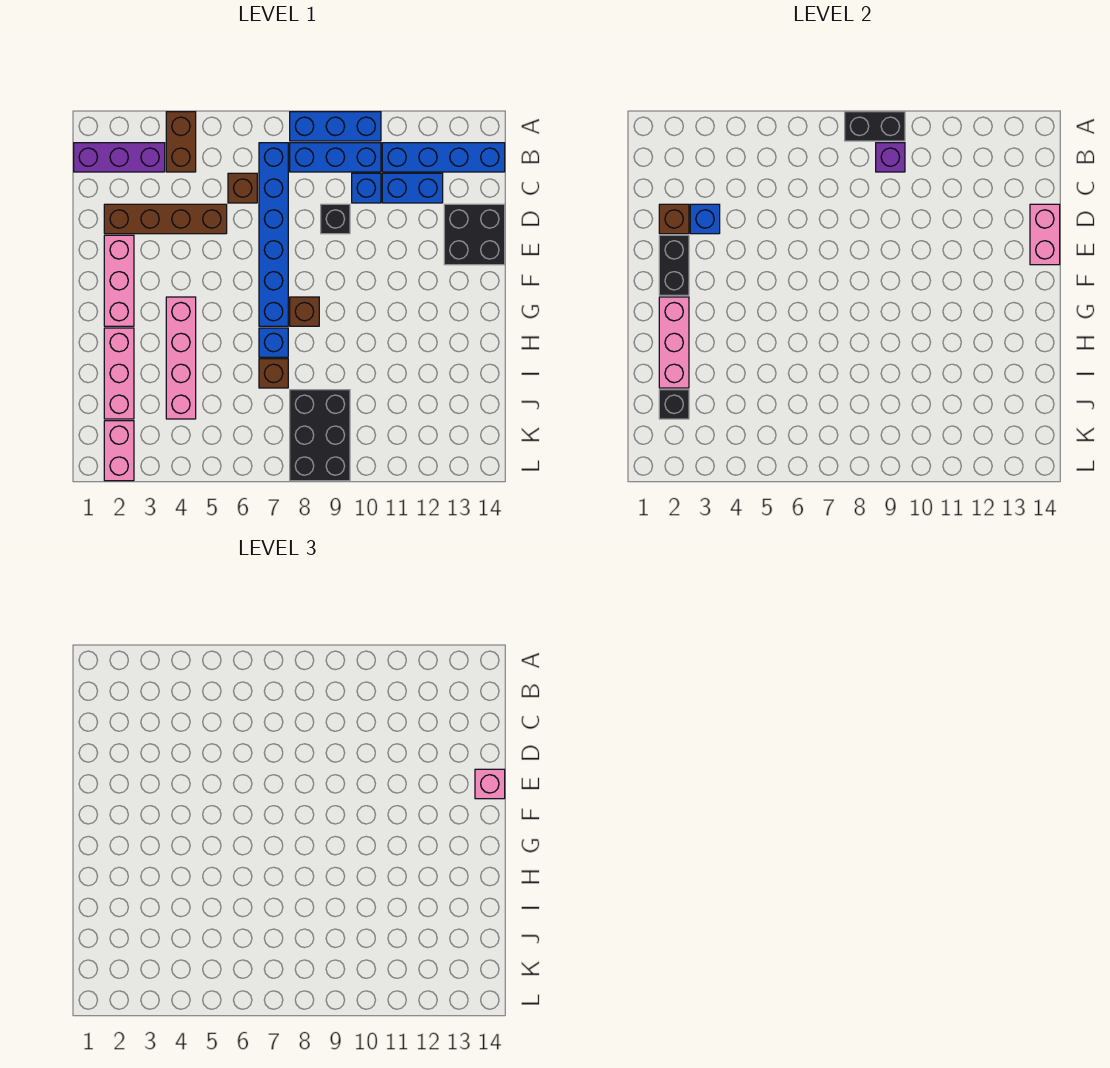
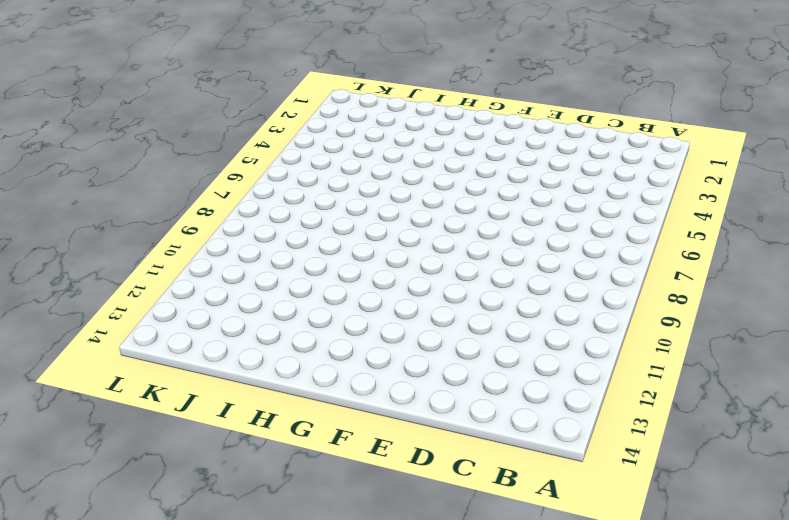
none -> brown 1x2 brick [166,112,196,172]
none -> blue 1x3 brick [290,112,381,141]
none -> purple 1x3 brick [74,143,165,172]

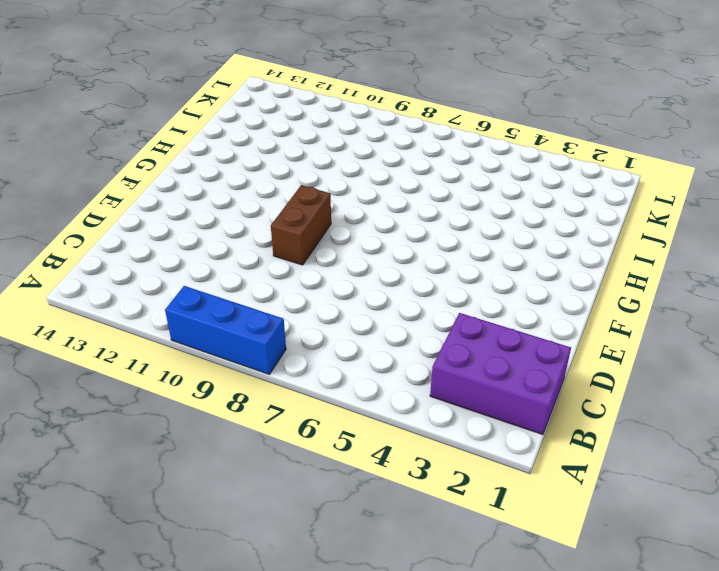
purple 2x3 brick [430,313,571,435] -> purple 1x3 brick [74,143,165,172]
brown 1x2 brick [271,185,331,265] -> brown 1x2 brick moved to [166,112,196,172]
none -> blue 1x6 brick [259,143,288,326]
none -> blue 1x3 brick [290,143,381,172]
none -> blue 1x4 brick [382,143,505,172]

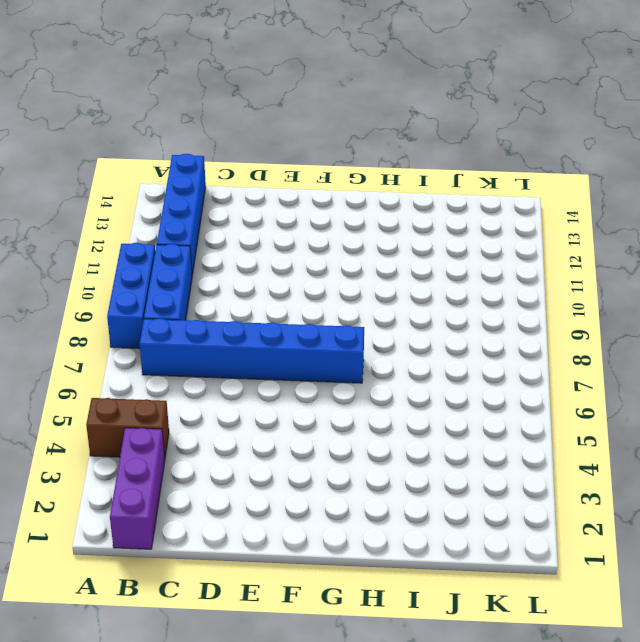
none -> brown 1x1 brick [228,173,257,203]
none -> blue 1x1 brick [352,173,381,203]
none -> blue 1x2 brick [382,173,443,203]

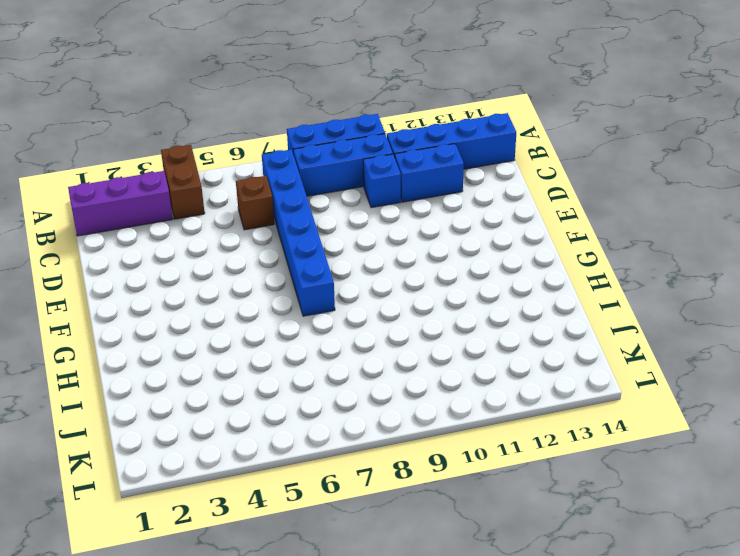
none -> brown 1x4 brick [104,204,227,234]
none -> black 1x1 brick [321,204,350,234]
none -> black 2x2 brick [444,204,505,265]

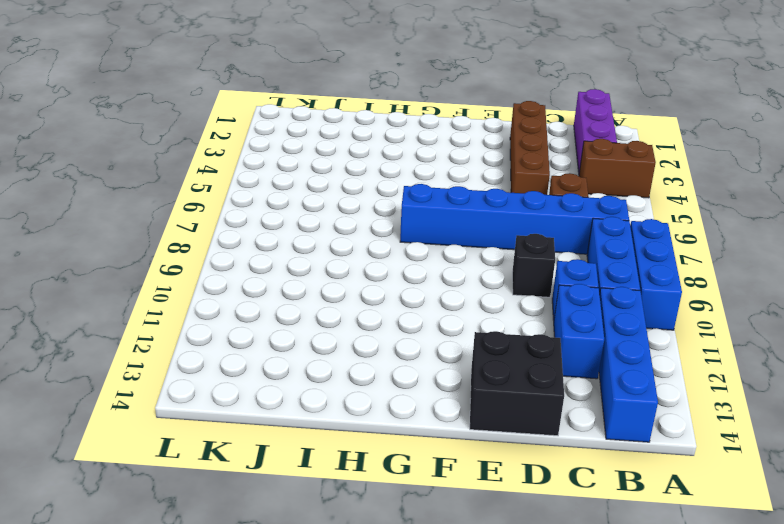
none -> pink 1x3 brick [104,235,134,326]
none -> pink 1x4 brick [166,297,196,419]
none -> brown 1x1 brick [290,297,319,326]

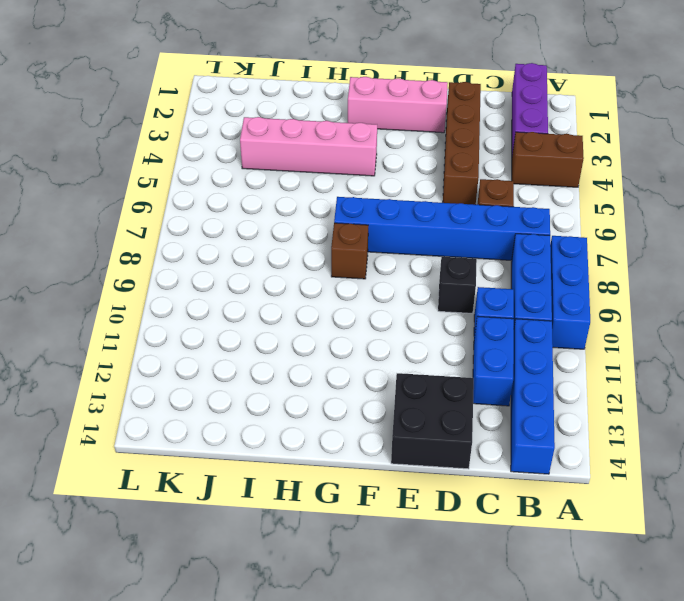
none -> pink 1x3 brick [104,328,134,419]
none -> blue 1x1 brick [259,328,288,357]
none -> brown 1x1 brick [259,359,288,388]

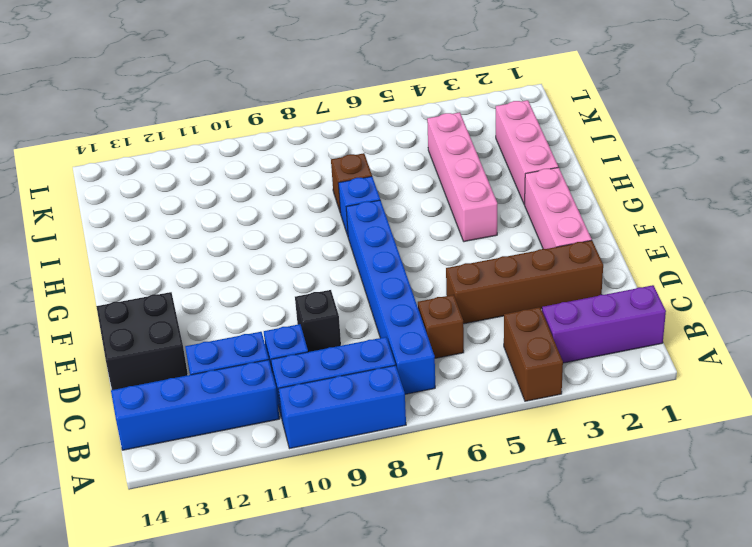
none -> brown 1x1 brick [290,297,319,326]
none -> black 2x3 brick [290,390,350,481]
none -> pink 1x2 brick [104,421,134,481]

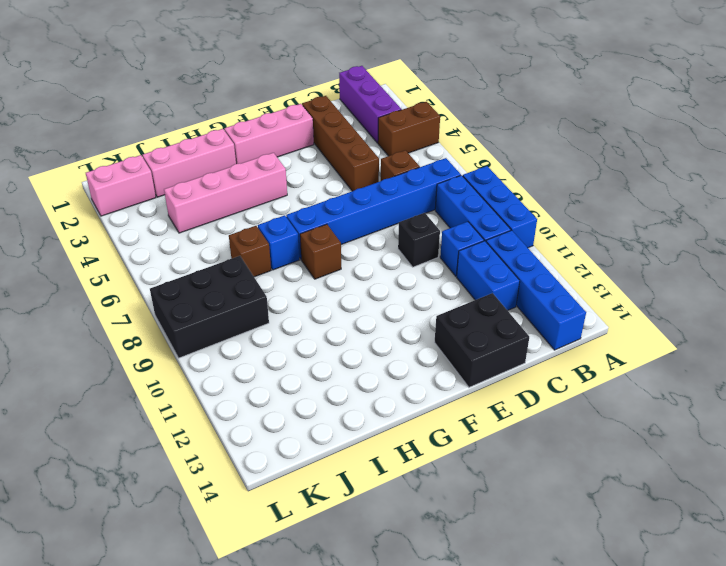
none -> black 1x2 brick [845,112,905,141]
none -> purple 1x1 brick [876,143,905,172]
none -> brown 1x1 brick [659,204,689,234]

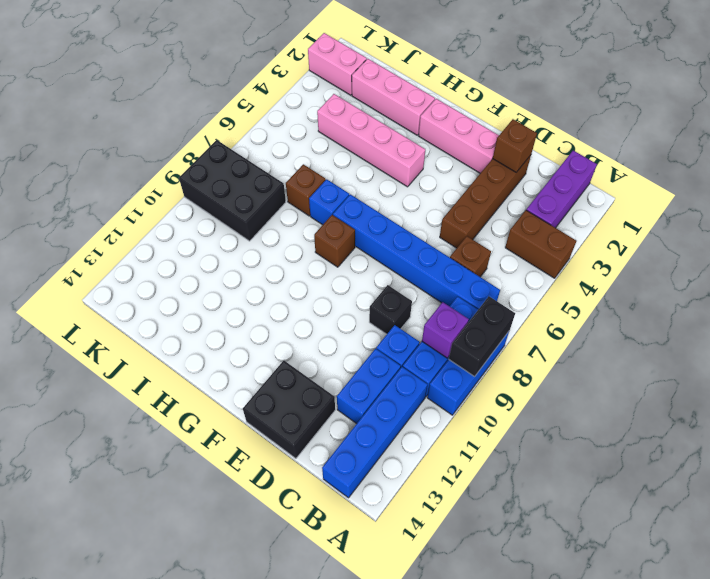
none -> blue 1x1 brick [690,204,720,234]
none -> pink 1x2 brick [1030,204,1060,265]
none -> black 1x2 brick [659,235,689,295]

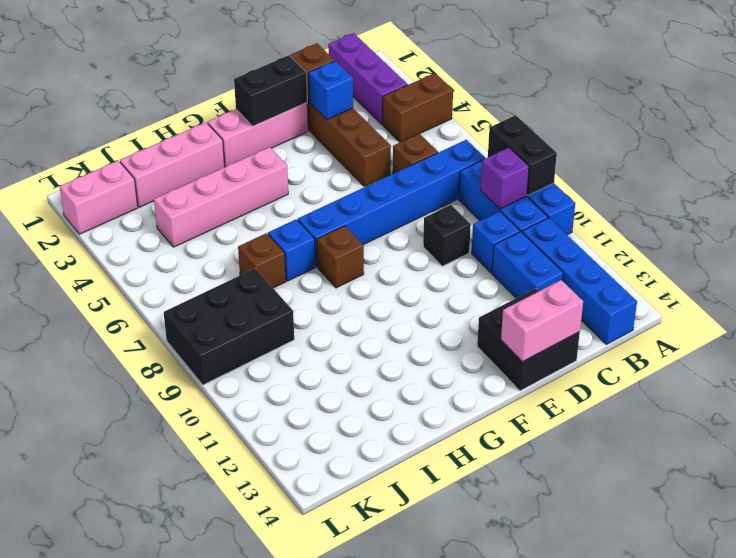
none -> pink 1x3 brick [659,297,689,388]
none -> black 1x1 brick [659,390,689,419]
none -> pink 1x1 brick [475,769,505,799]

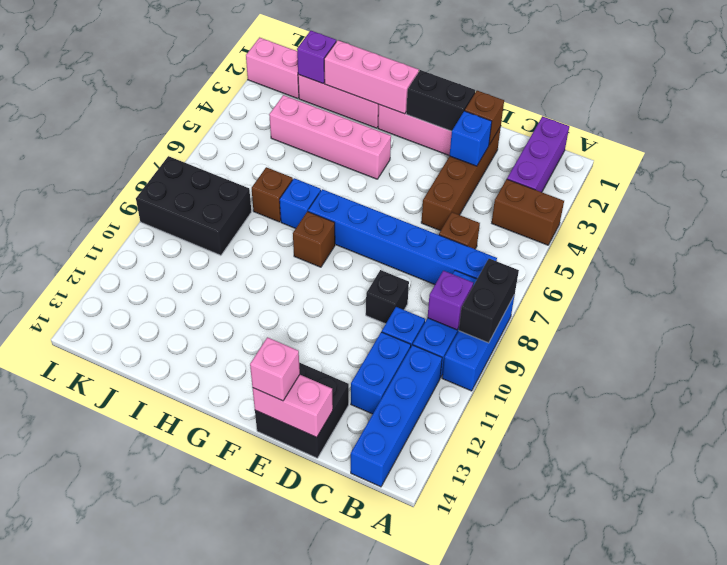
purple 1x1 brick [297,31,336,83] -> black 1x1 brick [659,390,689,419]

